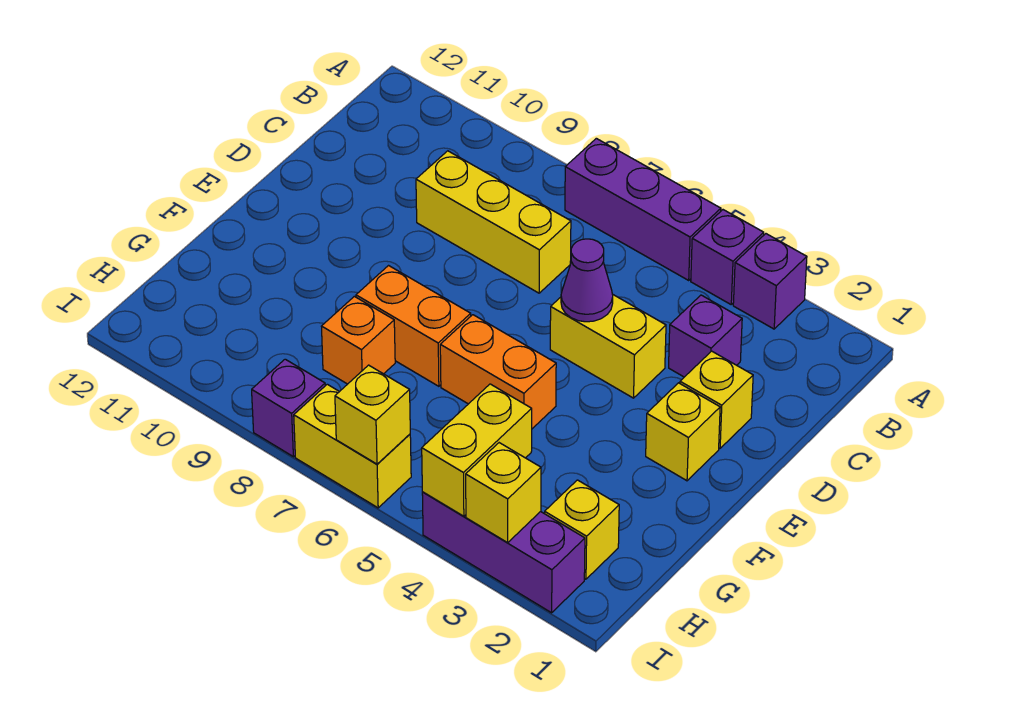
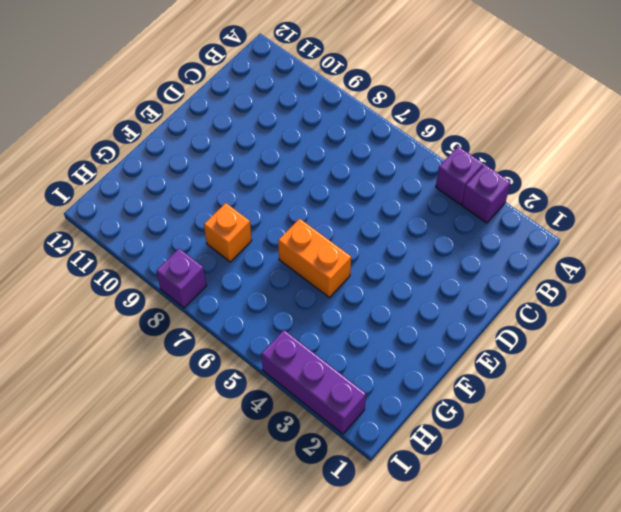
none -> purple 1x3 brick [565,138,721,280]
none -> purple 1x1 brick [669,295,742,377]
none -> yellow 1x3 brick [416,151,571,293]

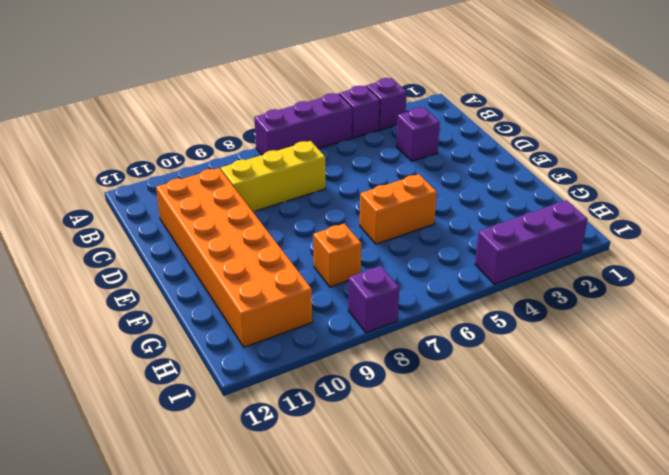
orange 2x6 brick [156,168,312,347] -> none
none -> yellow 1x1 brick [680,351,753,448]
none -> yellow 1x2 brick [550,295,666,398]
none -> yellow 1x1 brick [646,383,720,481]

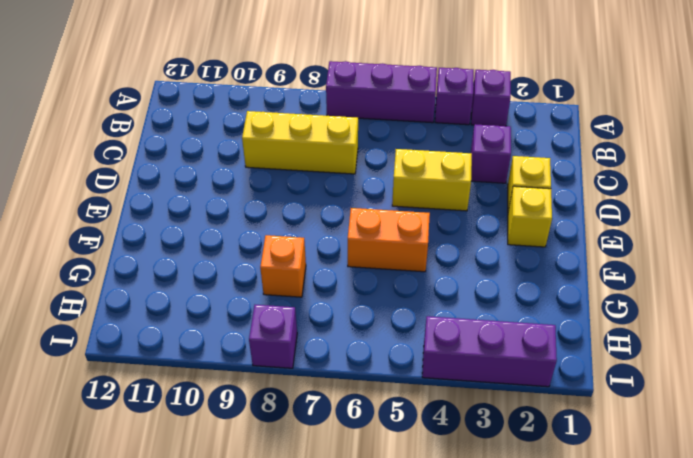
none -> orange 1x2 brick [356,266,471,386]
none -> yellow 1x1 brick [545,480,619,579]
none -> yellow 1x2 brick [294,384,411,508]

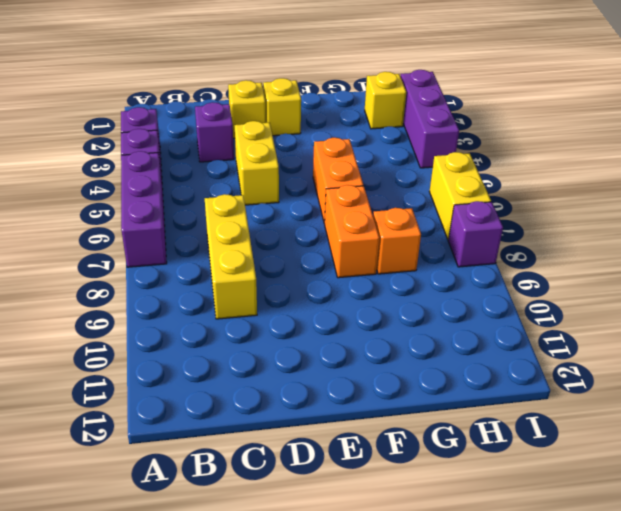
none -> purple 1x1 cone [561,239,613,322]
none -> yellow 1x2 brick [422,384,532,516]
none -> yellow 1x1 brick [466,443,541,543]

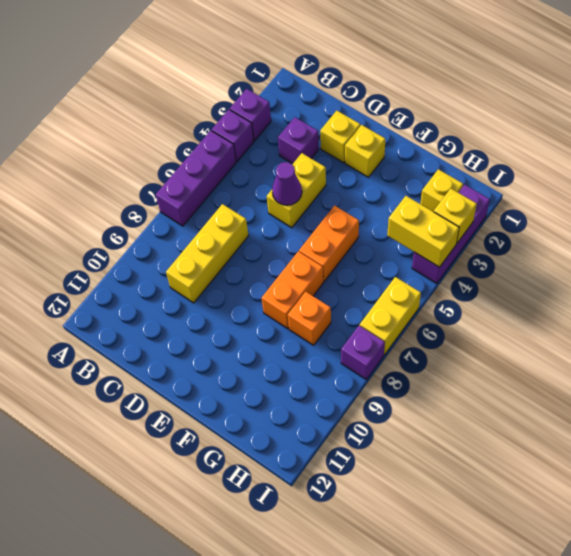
none -> yellow 1x1 brick [335,365,410,464]

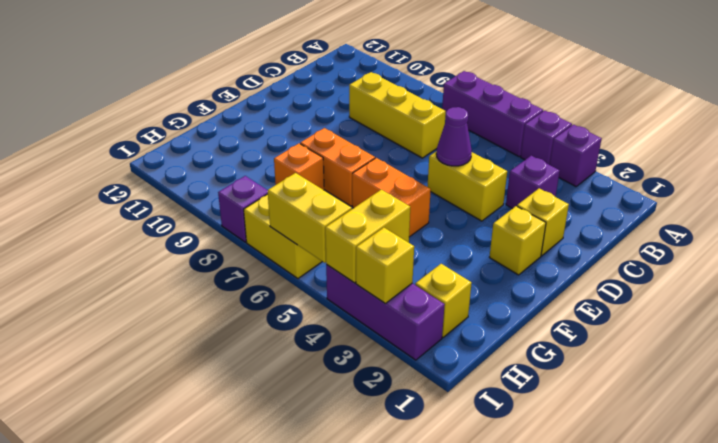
yellow 1x2 brick [268,173,352,263] -> yellow 1x1 brick [335,365,410,464]

